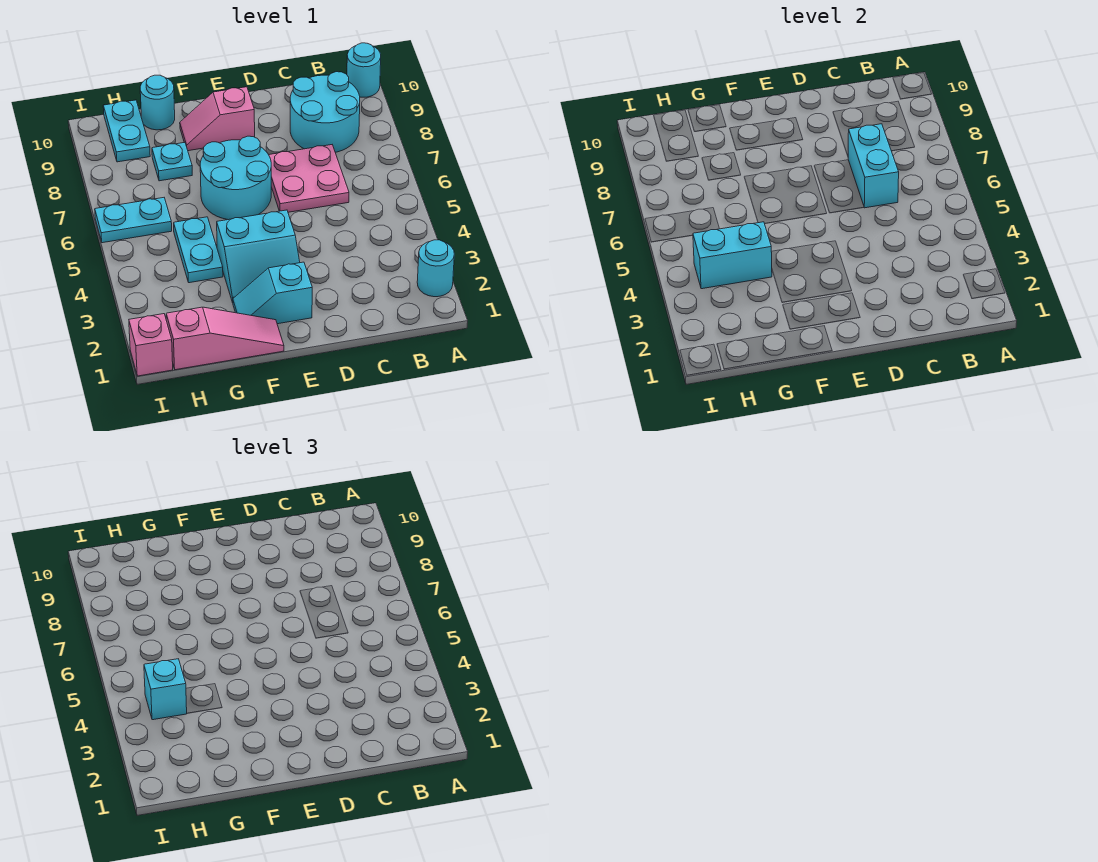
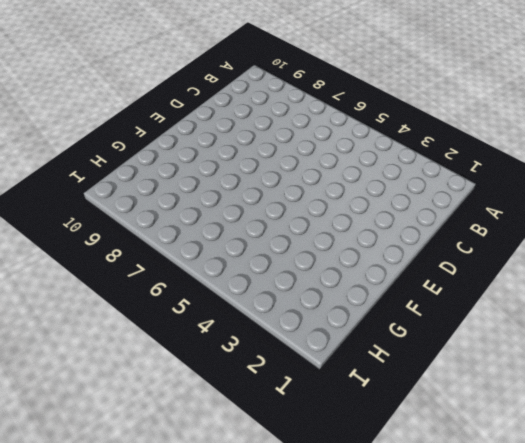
none -> cyan 1x1 round brick [417,240,454,297]
none -> cyan 1x1 round brick [347,43,381,97]
none -> cyan 2x2 round brick [290,72,360,152]

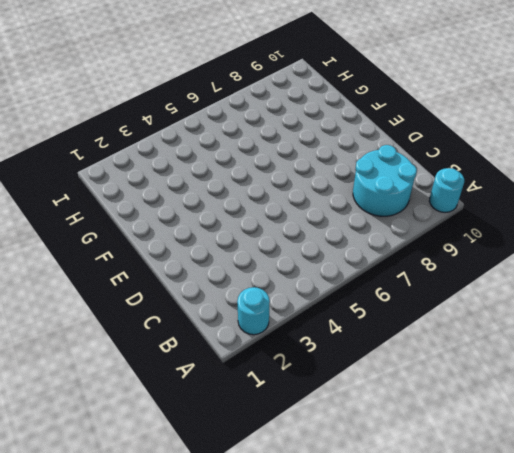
none -> pink 2x2 plate [269,145,349,212]
none -> cyan 1x2 slope [233,262,312,324]
none -> cyan 2x2 slope [217,210,300,303]

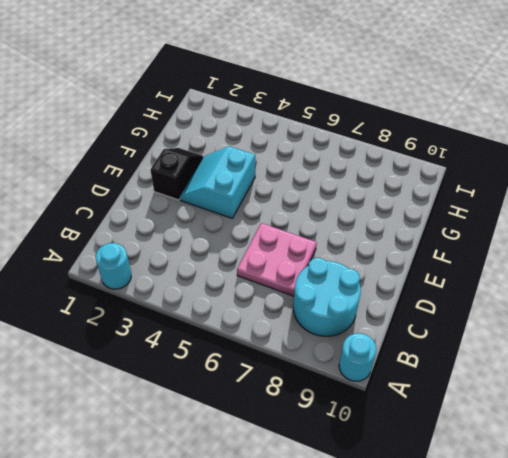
black 1x2 slope [151,148,203,200] -> cyan 1x2 slope [233,262,312,324]
none -> cyan 2x2 round brick [200,136,271,220]
none -> pink 1x2 slope [180,87,255,151]
none -> pink 1x3 slope [166,307,284,370]

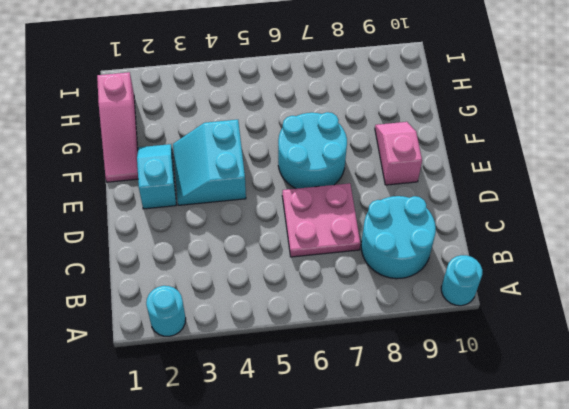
none -> cyan 1x2 plate [174,217,223,283]
none -> cyan 1x1 plate [152,142,192,181]
none -> cyan 1x1 round brick [140,75,175,130]

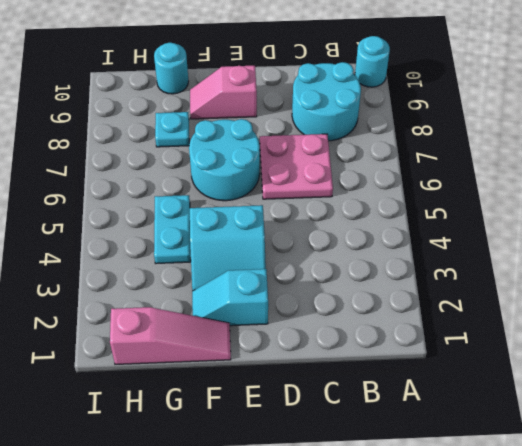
none -> cyan 1x1 round brick [417,240,454,297]
none -> cyan 1x2 plate [95,198,172,243]
none -> cyan 1x2 plate [103,100,150,162]

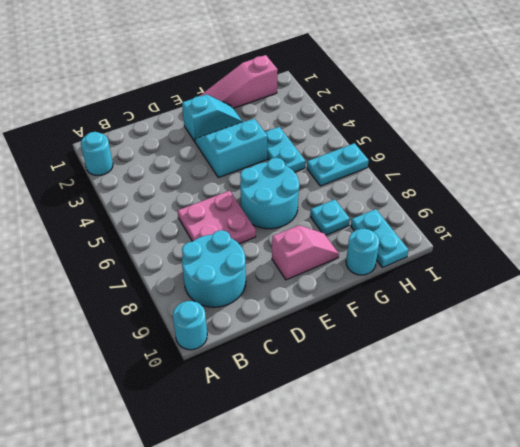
none -> pink 1x1 brick [129,314,173,376]
none -> cyan 1x2 brick [848,124,899,208]
none -> cyan 1x2 brick [693,222,772,289]

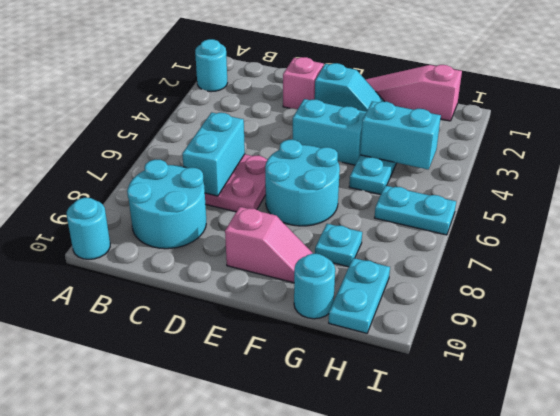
pink 1x1 brick [283,57,324,109] -> pink 1x1 brick moved to [129,314,173,376]
none -> cyan 1x1 brick [144,659,187,720]

